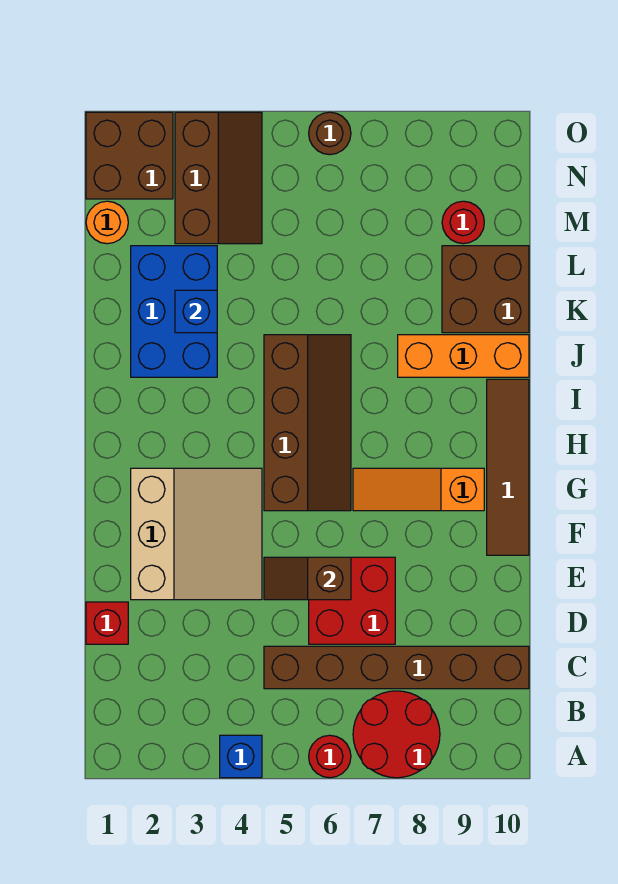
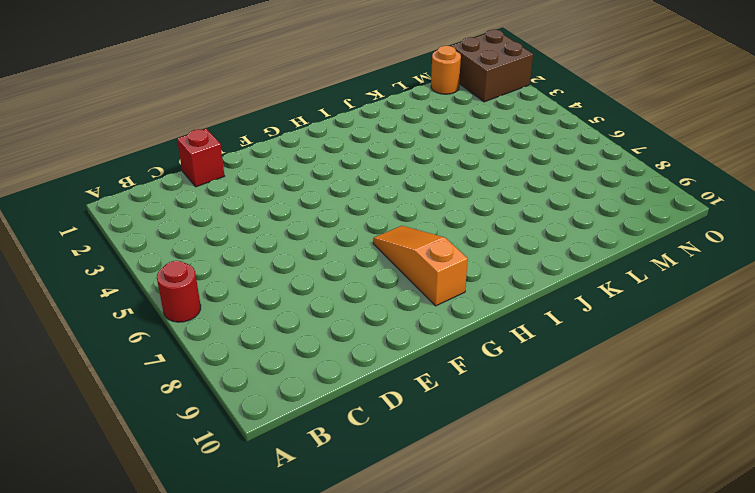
none -> blue 1x1 brick [220,735,262,778]
none -> red 2x2 round brick [353,691,440,778]
none -> brown 1x6 brick [264,646,529,689]

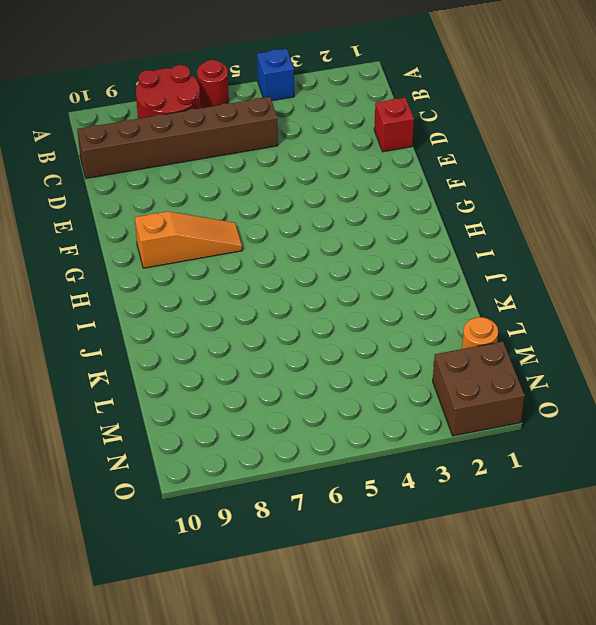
none -> red 2x2 brick [309,557,395,644]
none -> tan 3x3 slope [131,468,262,600]
none -> brown 1x4 tile [487,379,529,555]

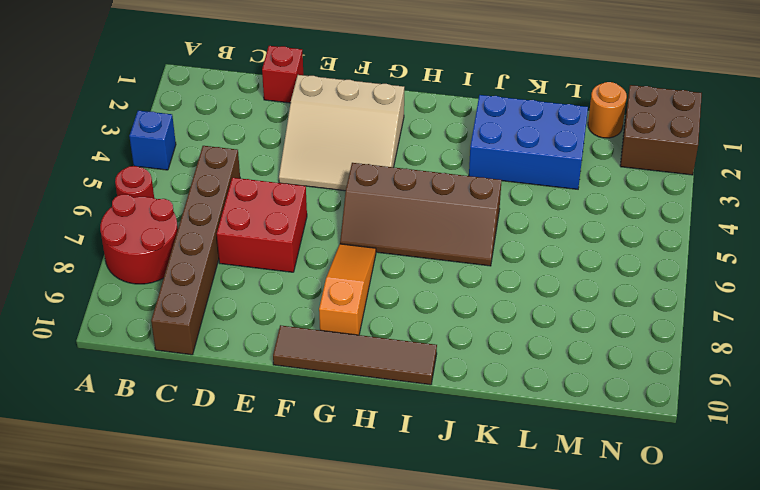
none -> orange 1x3 brick [398,335,529,377]
none -> brown 2x2 brick [442,246,529,333]
none -> brown 2x3 slope [175,112,262,244]

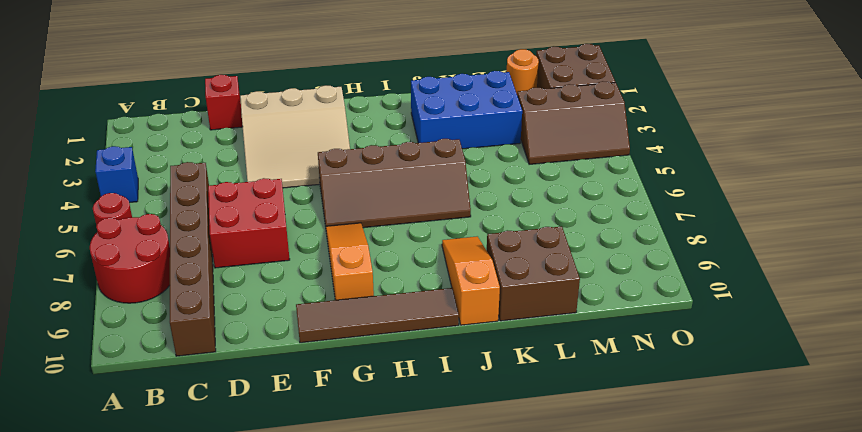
orange 1x3 slope [442,236,500,325] -> orange 1x3 brick [398,335,529,377]
none -> red 1x1 round brick [442,201,484,244]
none -> brown 1x1 round brick [309,112,351,155]
none -> brown 1x2 slope [264,557,351,600]

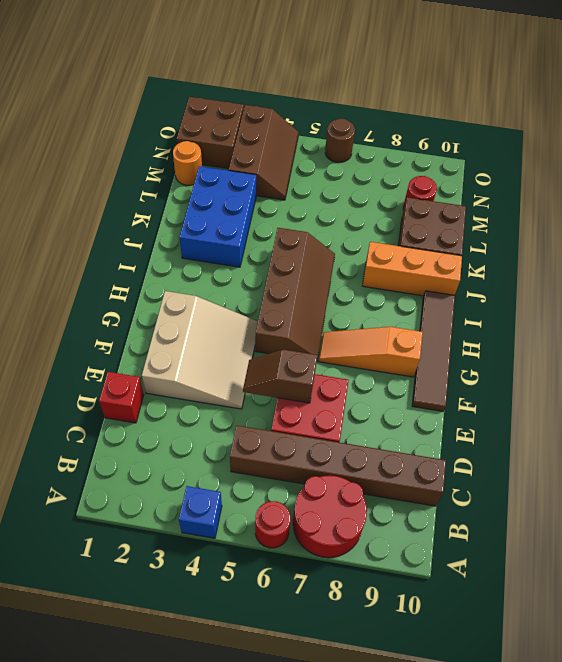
none -> blue 1x1 brick [175,290,217,333]

